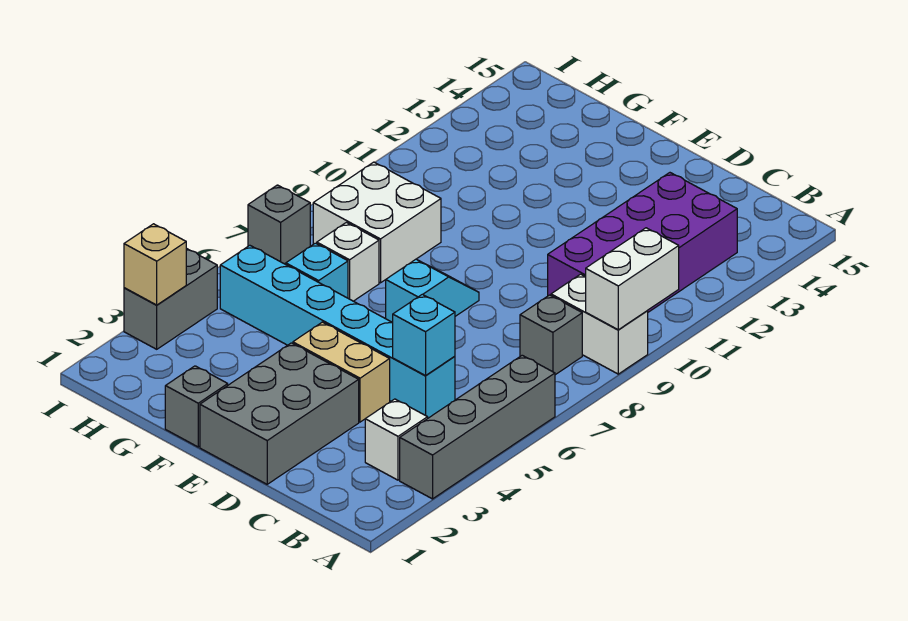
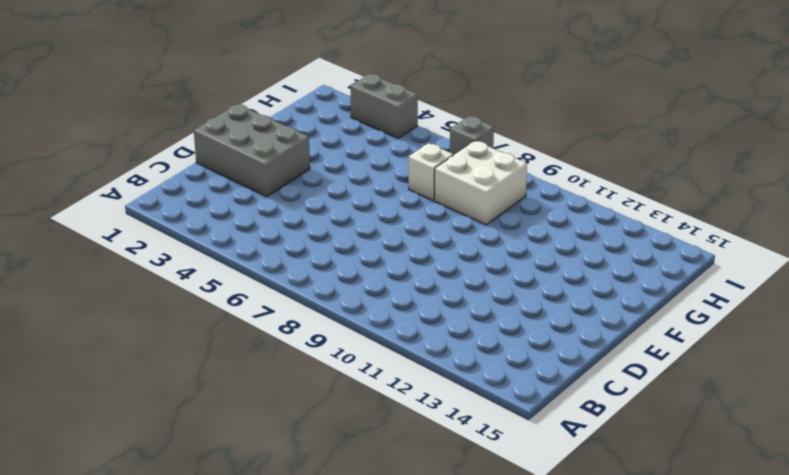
none -> grey 1x4 brick [400,355,555,499]
none -> white 1x2 brick [551,274,648,374]
none -> white 1x1 brick [365,399,428,480]

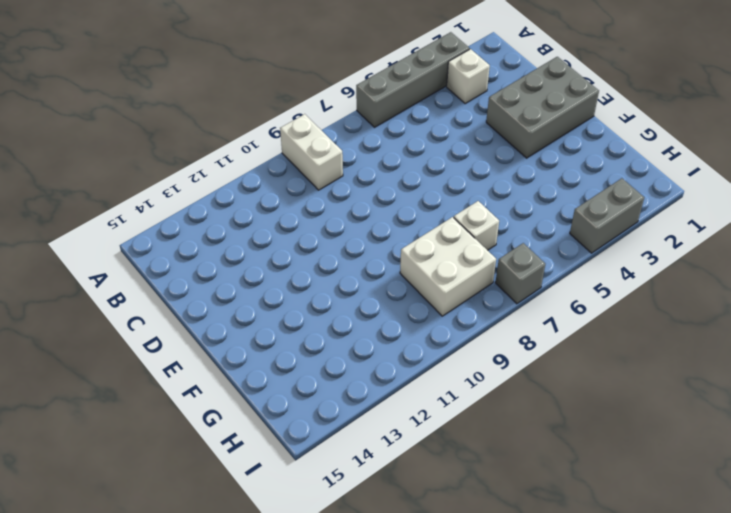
none -> grey 1x1 brick [520,295,582,375]
none -> purple 2x4 brick [548,173,737,312]
none -> cyan 1x6 brick [220,245,455,418]

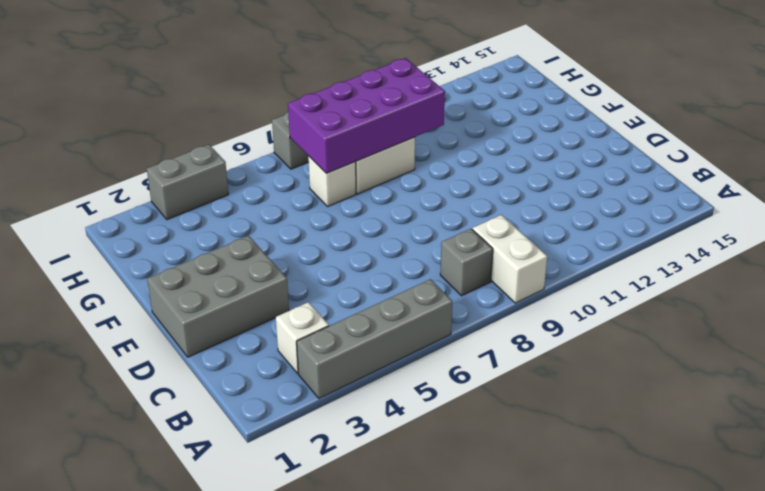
purple 2x4 brick [288,58,445,173] -> purple 2x4 brick moved to [548,173,737,312]
none -> cyan 1x6 brick [220,245,455,418]
none -> tan 1x2 brick [293,322,390,422]
none -> cyan 1x2 slope [386,259,479,323]

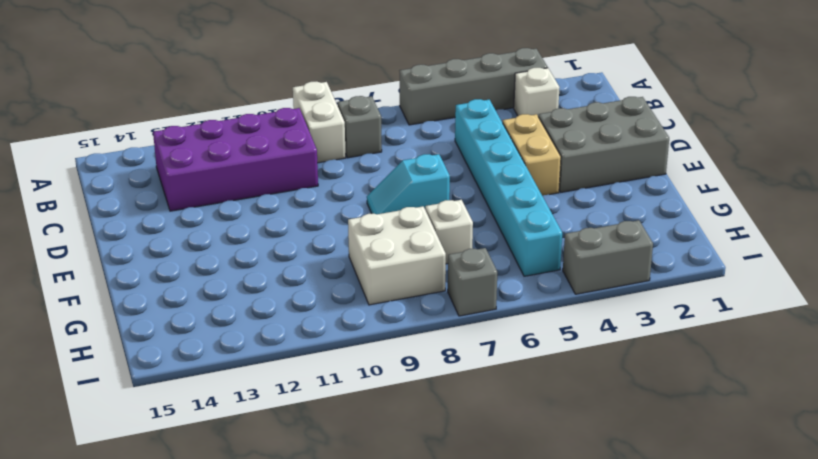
none -> grey 1x1 brick [165,366,228,447]
none -> cyan 1x1 brick [286,243,348,298]
none -> white 1x2 brick [586,228,679,330]

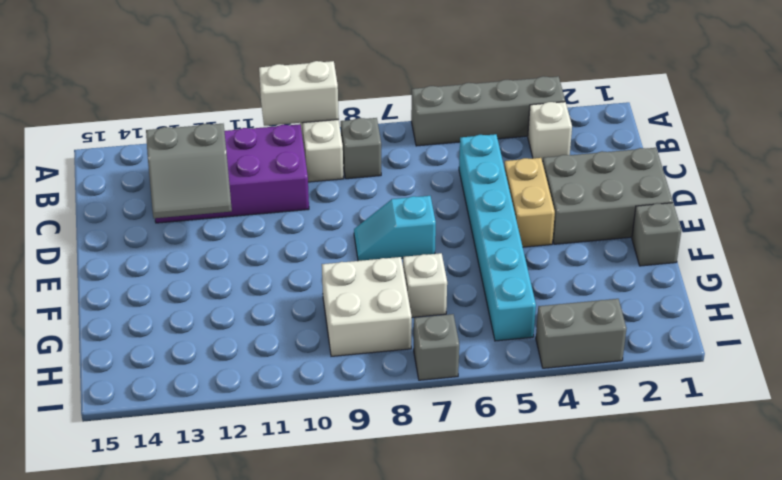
grey 2x2 slope [146,124,232,218] -> none
none -> cyan 1x1 brick [286,243,348,298]
none -> cyan 1x1 brick [393,294,455,376]
none -> tan 1x1 brick [124,224,186,305]

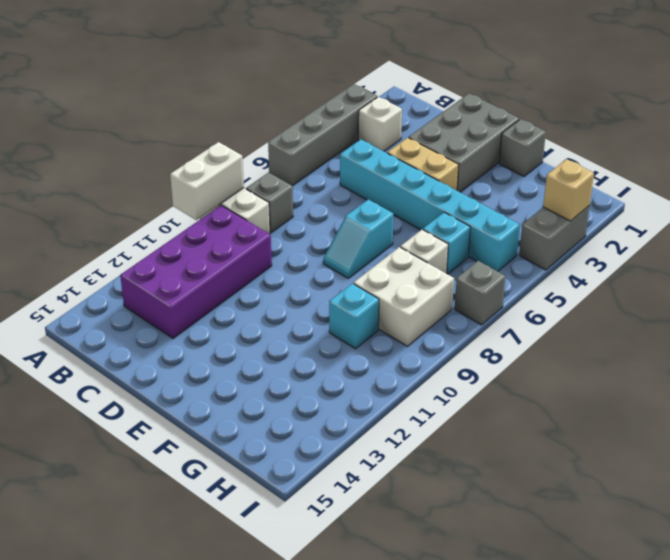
cyan 1x1 brick [329,283,379,349] -> cyan 1x1 brick moved to [393,294,455,376]

